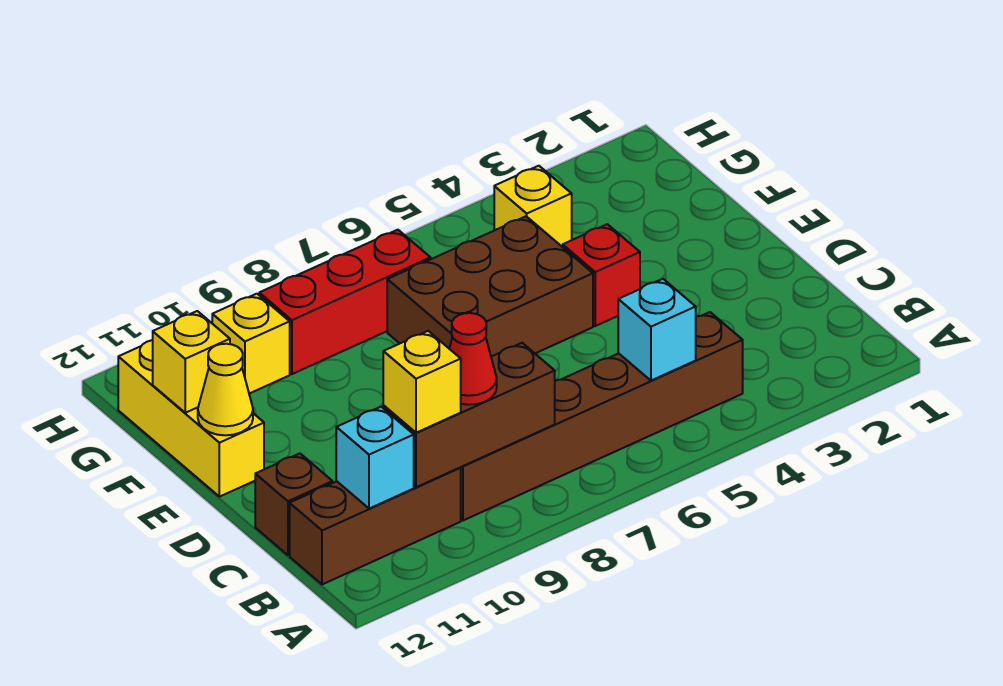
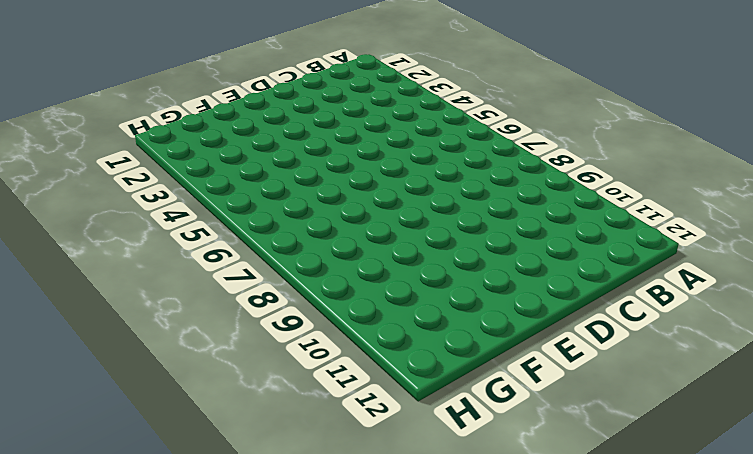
none -> brown 1x6 brick [461,312,743,520]
none -> brown 1x3 brick [290,467,461,584]
none -> brown 1x1 brick [255,453,333,555]

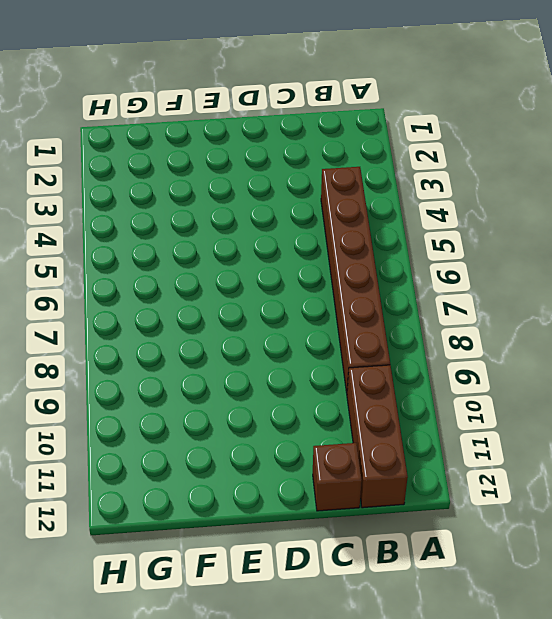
none -> red 1x1 brick [563,224,640,326]
none -> brown 2x3 brick [387,216,593,357]
none -> yellow 1x3 brick [118,340,264,497]

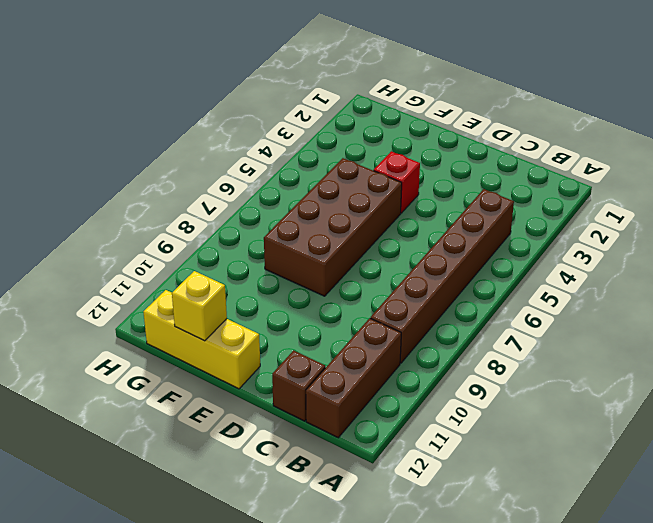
brown 2x4 brick [264,158,402,296] -> brown 2x3 brick [387,216,593,357]
none -> yellow 1x1 brick [494,166,572,247]
none -> red 1x3 brick [259,230,431,374]
none -> yellow 1x1 brick [212,294,290,394]

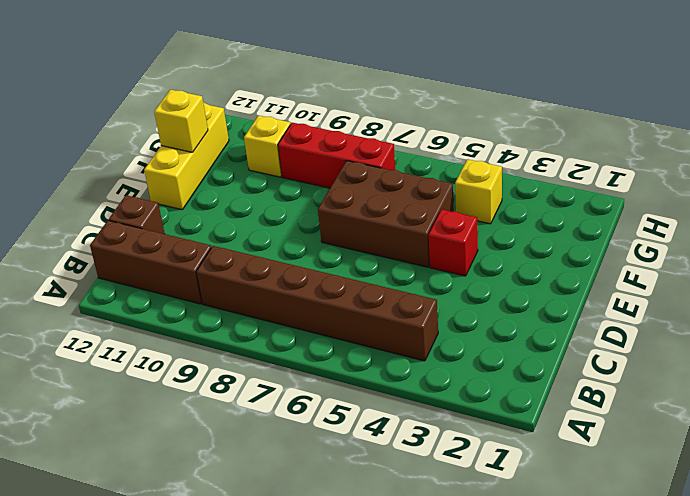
none -> cyan 1x1 brick [618,279,696,381]
none -> brown 1x3 brick [383,343,555,487]
none -> cyan 1x1 brick [336,407,414,509]

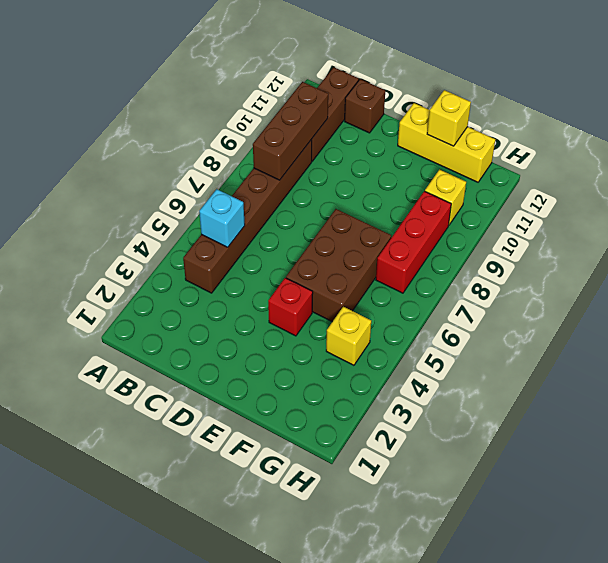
none -> cyan 1x1 brick [336,407,414,509]
none -> yellow 1x1 cone [198,344,253,435]
none -> red 1x1 cone [449,313,497,405]

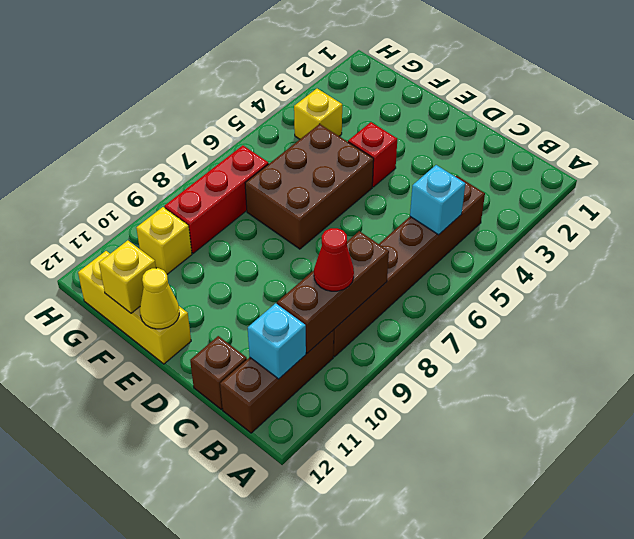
none -> yellow 1x1 brick [383,331,461,433]

